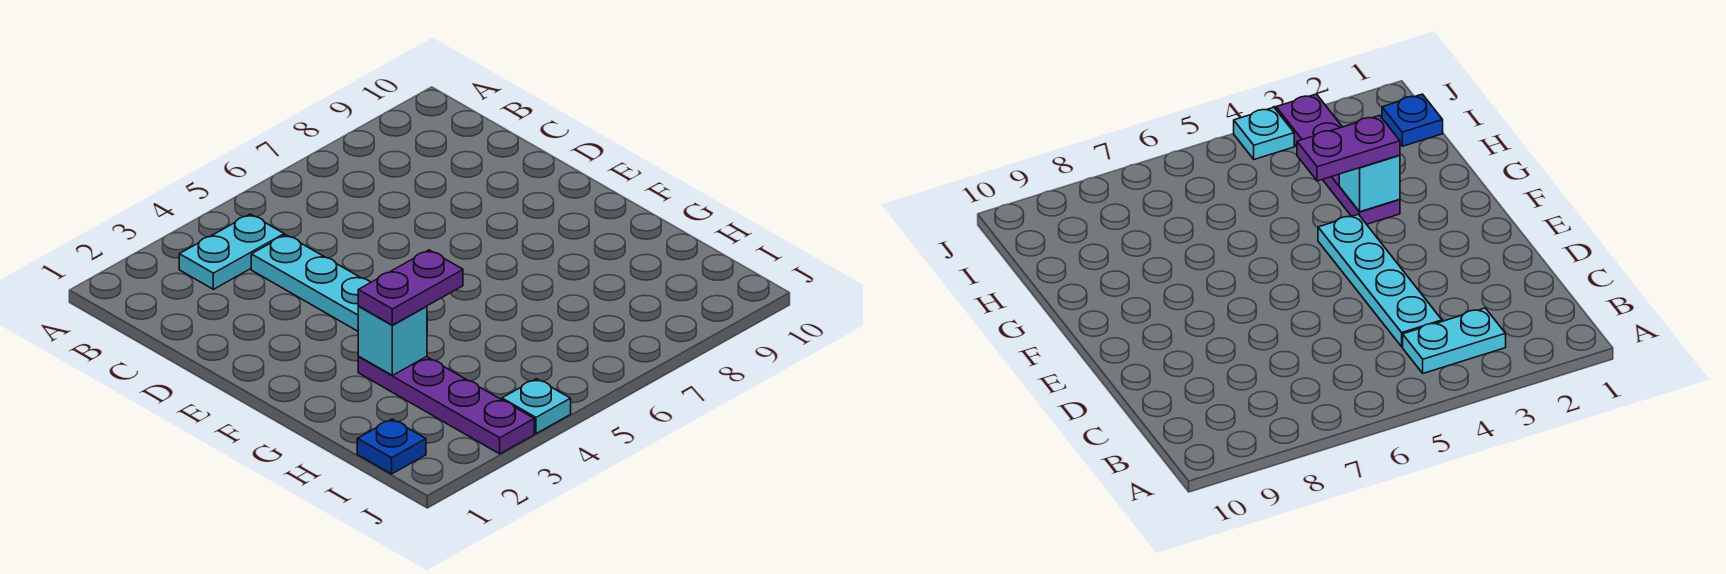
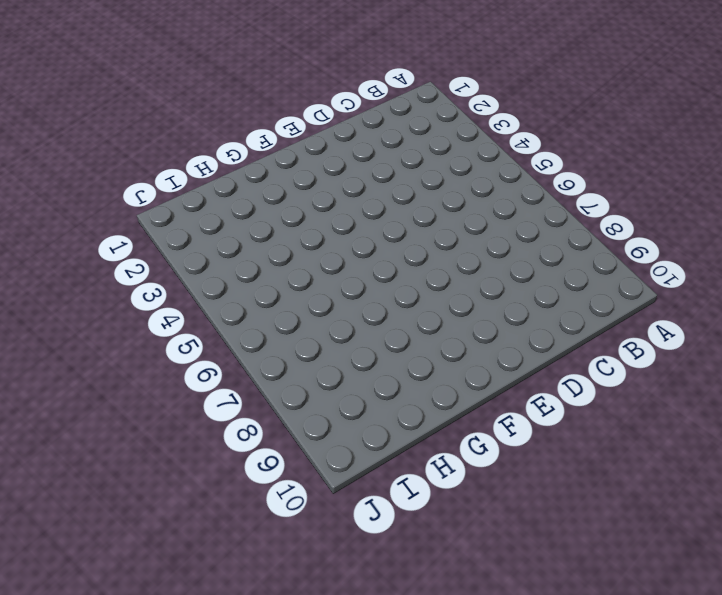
none -> cyan 1x2 plate [179,214,284,289]
none -> cyan 1x4 plate [251,235,371,331]

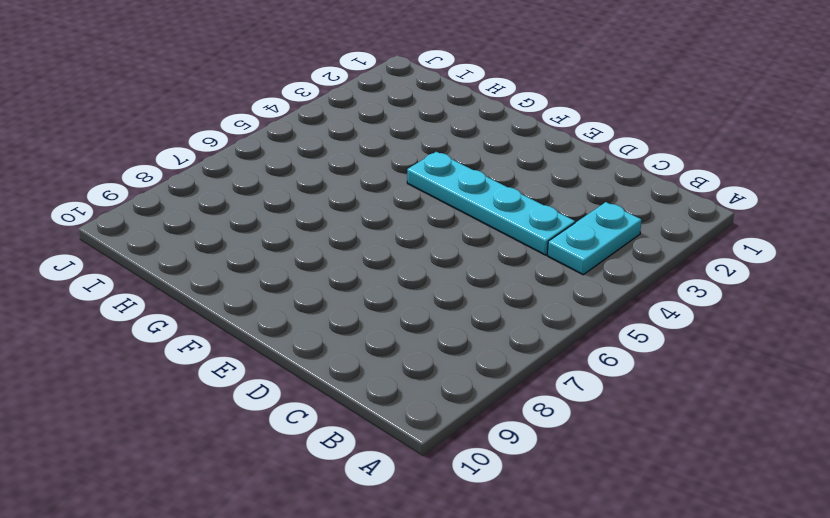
none -> purple 1x4 plate [358,357,534,454]
none -> blue 1x1 plate [357,419,426,474]

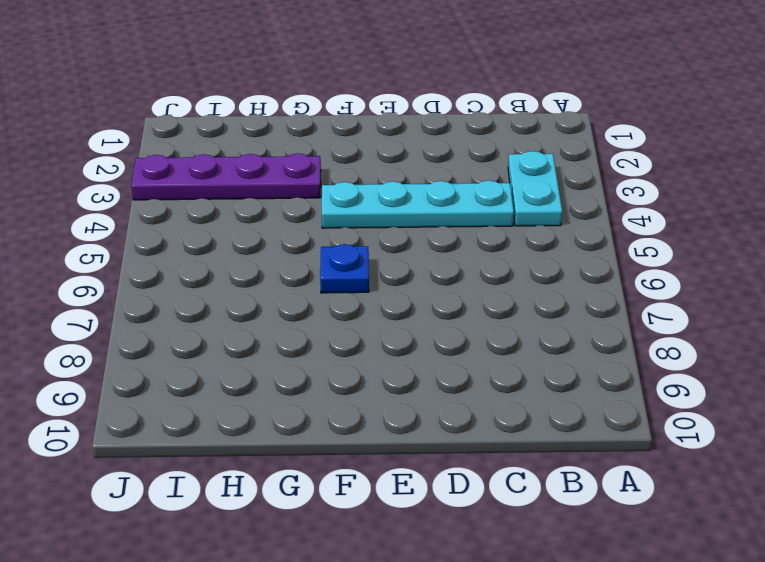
blue 1x1 plate [320,244,369,293] -> blue 1x1 plate moved to [357,419,426,474]
none -> cyan 1x1 plate [502,379,571,434]
none -> cyan 1x1 brick [358,306,427,375]

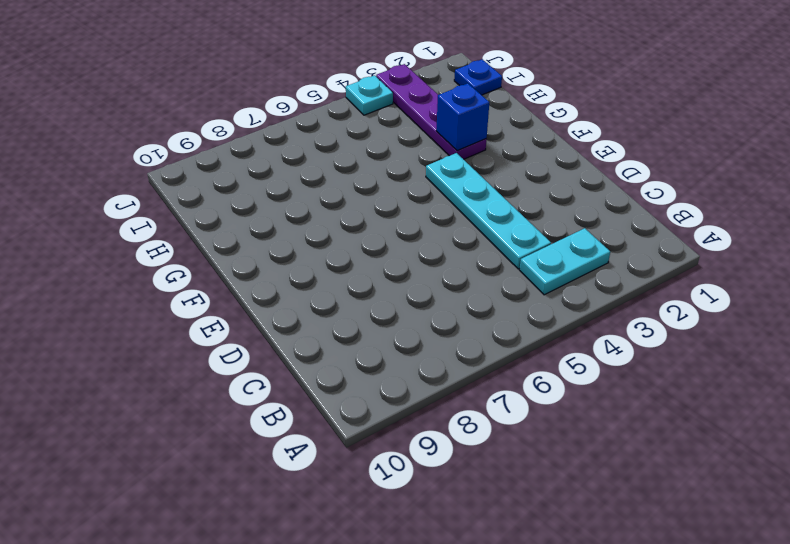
blue 1x1 brick [436,83,489,151] -> cyan 1x1 brick [358,306,427,375]
none -> purple 1x2 plate [358,250,463,325]

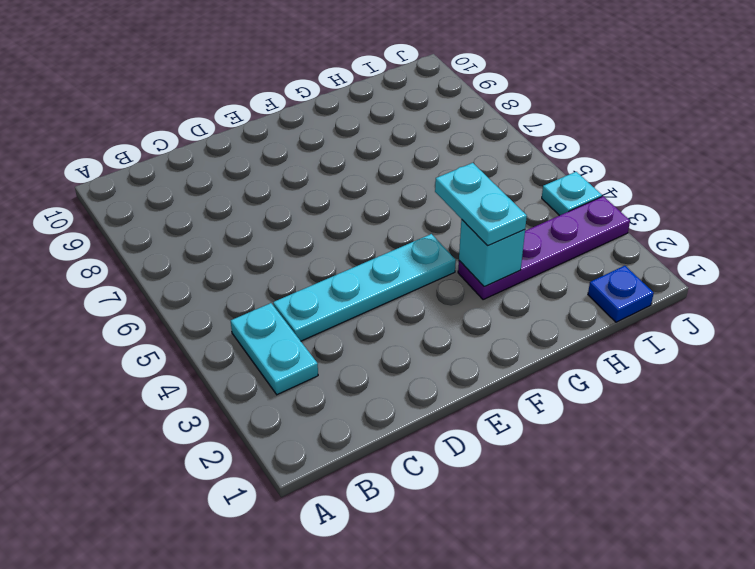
cyan 1x2 plate [435,163,527,245] -> purple 1x2 plate [358,250,463,325]

